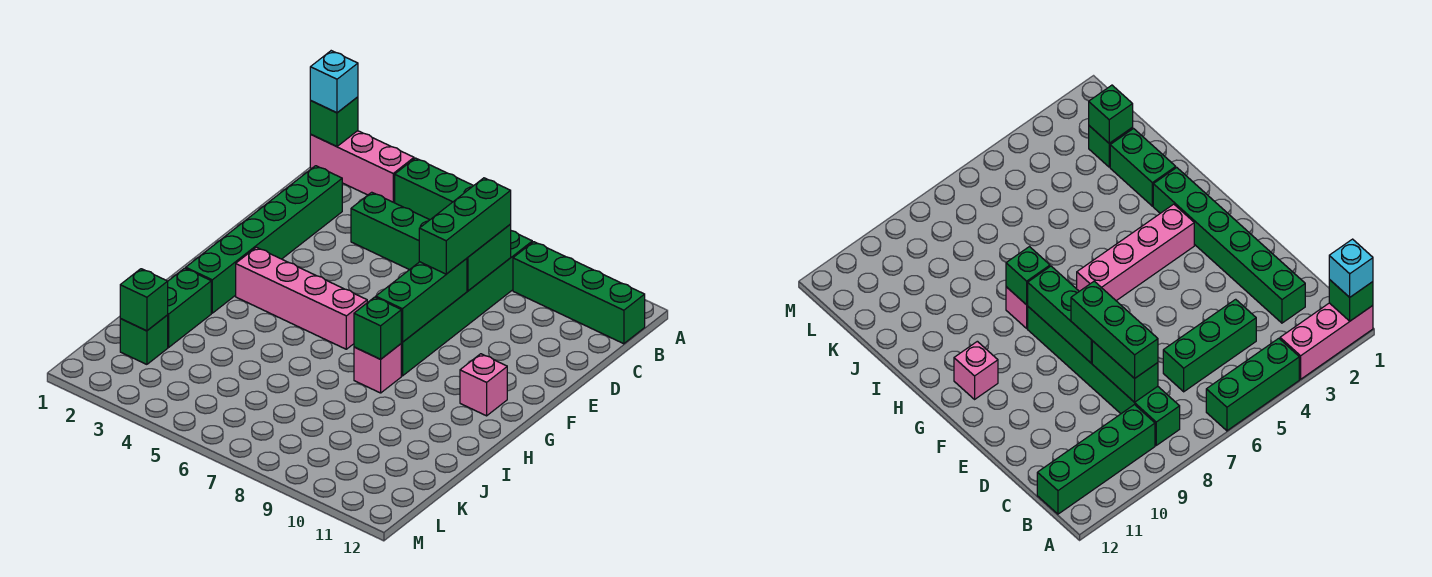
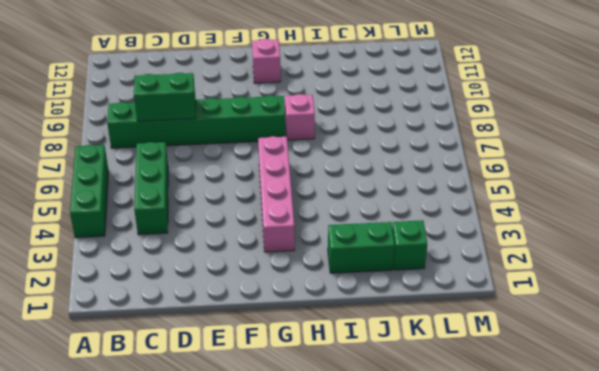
none -> pink 1x3 brick [310,131,414,203]
none -> green 1x4 brick [513,242,645,344]
none -> green 1x6 brick [186,166,342,313]

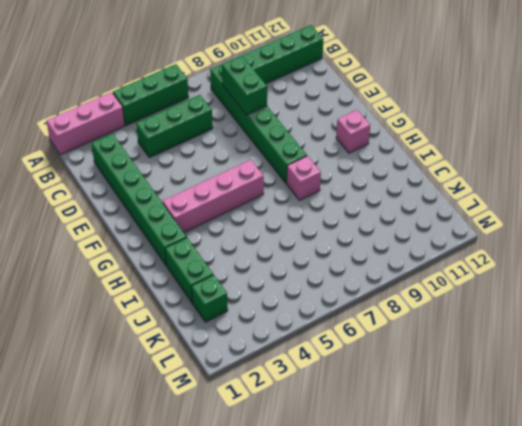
none -> green 1x1 brick [310,97,358,147]
none -> green 1x3 brick [376,258,467,342]
none -> green 1x1 brick [354,297,401,359]

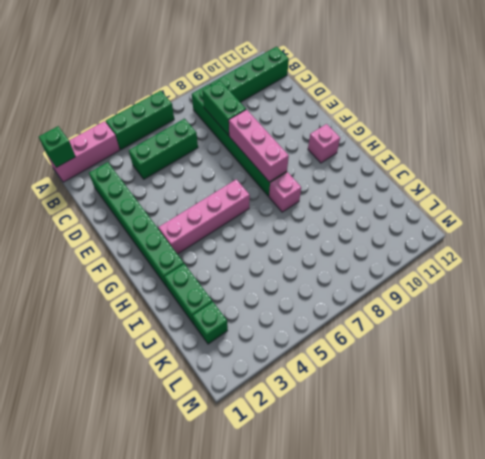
pink 1x3 brick [229,110,289,182] -> green 1x3 brick [376,258,467,342]
none -> green 1x1 brick [354,297,401,359]
none -> green 1x1 brick [120,269,168,331]
none -> cyan 1x1 brick [310,51,358,113]

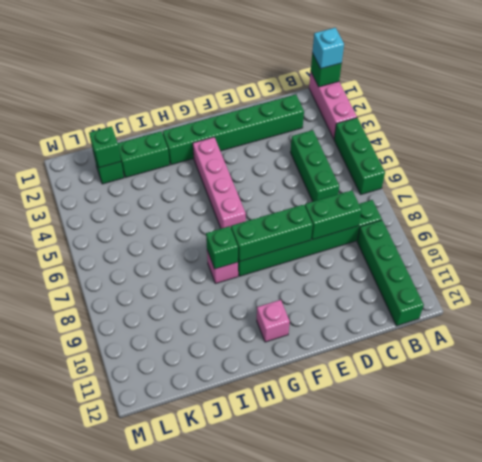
none -> green 1x3 brick [419,178,511,274]

